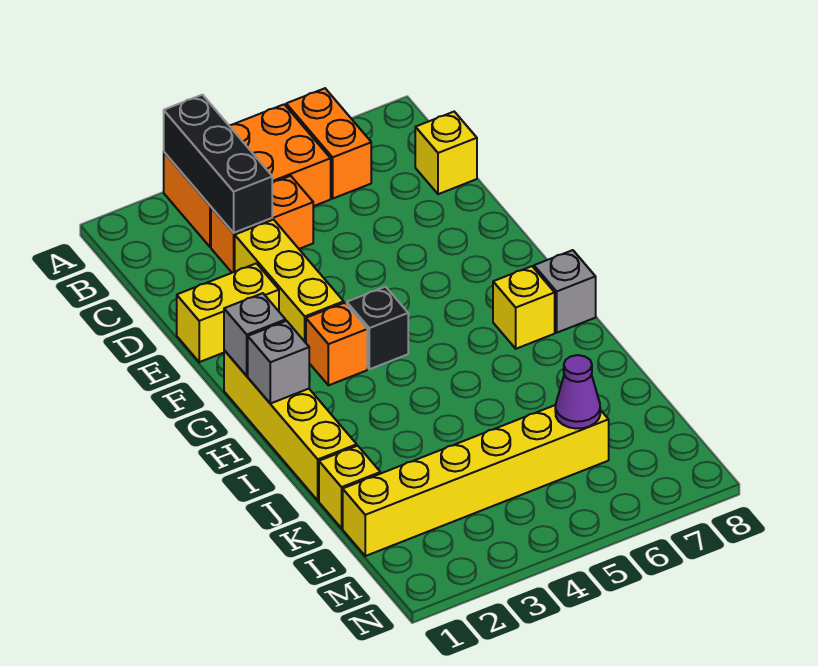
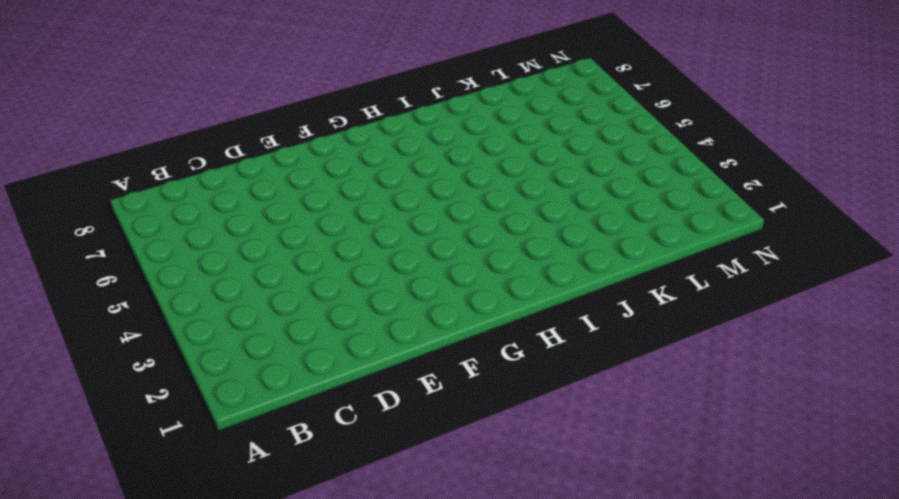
none -> orange 2x3 brick [164,105,331,247]
none -> orange 1x2 brick [286,88,371,198]
none -> orange 1x2 brick [211,176,313,273]

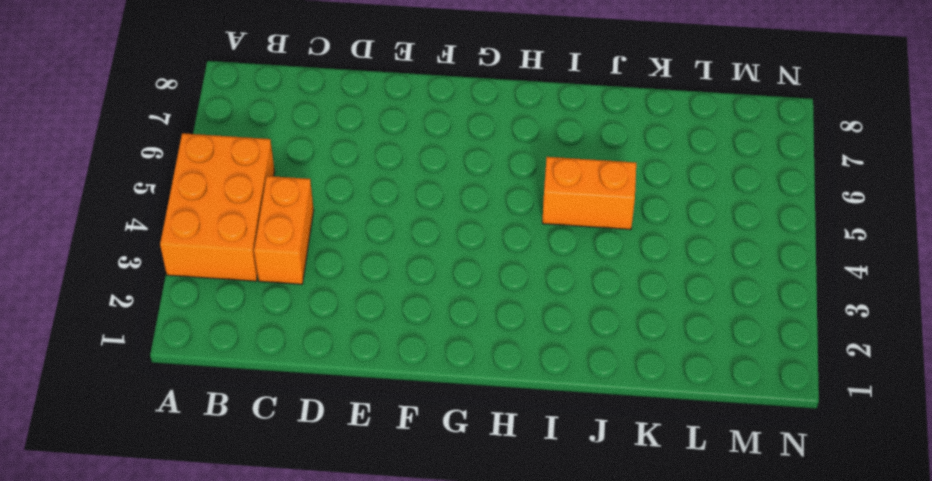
orange 1x2 brick [542,157,636,230] -> orange 1x2 brick moved to [286,88,371,198]
none -> yellow 1x1 brick [415,112,477,194]
none -> yellow 1x3 brick [235,220,344,343]
none -> yellow 1x2 brick [177,263,279,362]

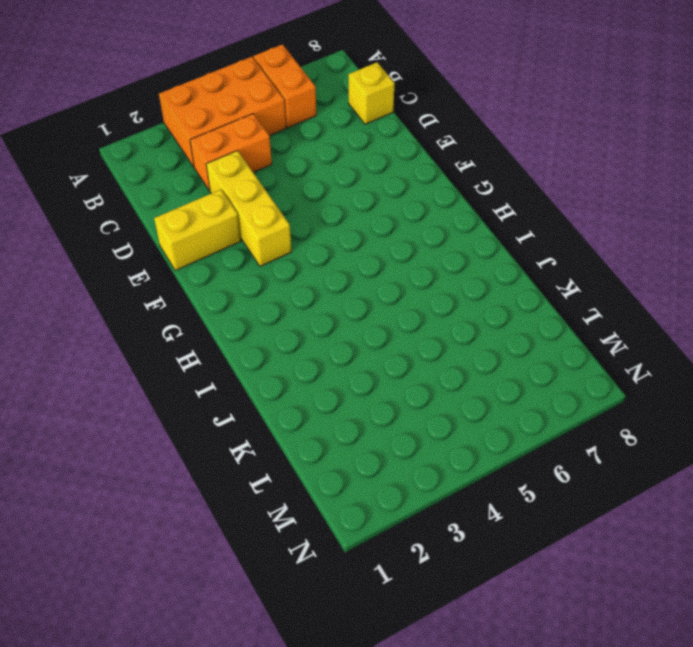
none -> yellow 1x4 brick [224,350,357,501]
none -> orange 1x1 brick [306,303,367,385]
none -> black 1x1 brick [347,287,408,369]

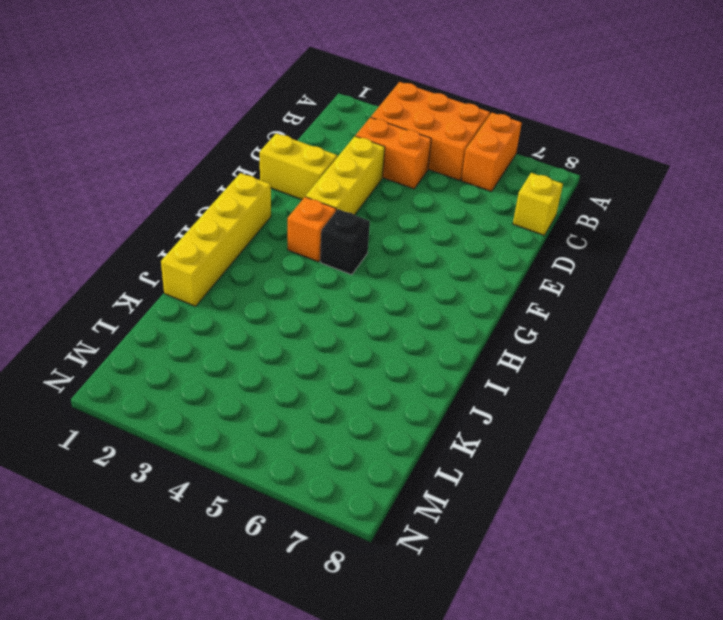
none -> yellow 1x1 brick [493,266,555,349]
none -> grey 1x1 brick [534,250,596,333]
none -> yellow 1x1 brick [319,446,380,528]

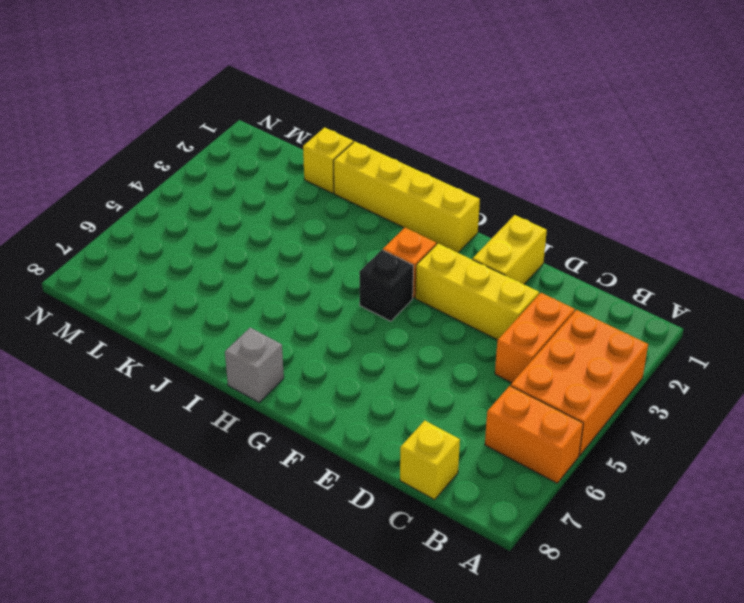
none -> yellow 1x1 brick [493,266,555,349]
none -> yellow 1x6 brick [343,405,609,556]
none -> black 1x3 brick [164,95,272,233]

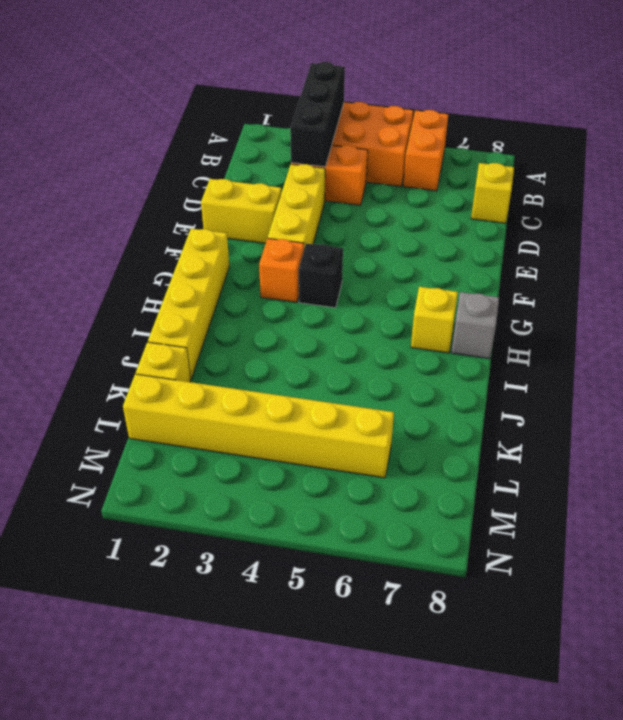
none -> grey 1x1 brick [224,293,286,376]
none -> grey 1x1 brick [248,321,309,404]
none -> purple 1x1 cone [555,355,600,429]

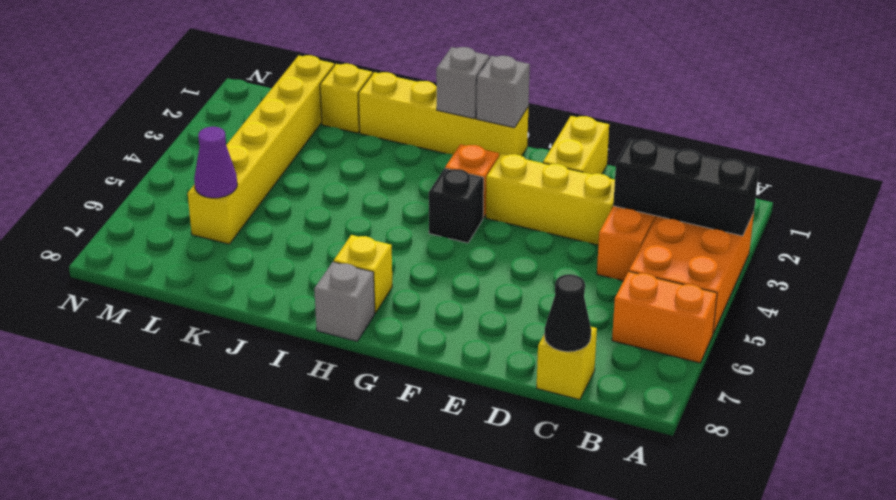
black 1x1 cone [544,274,591,352] -> none

